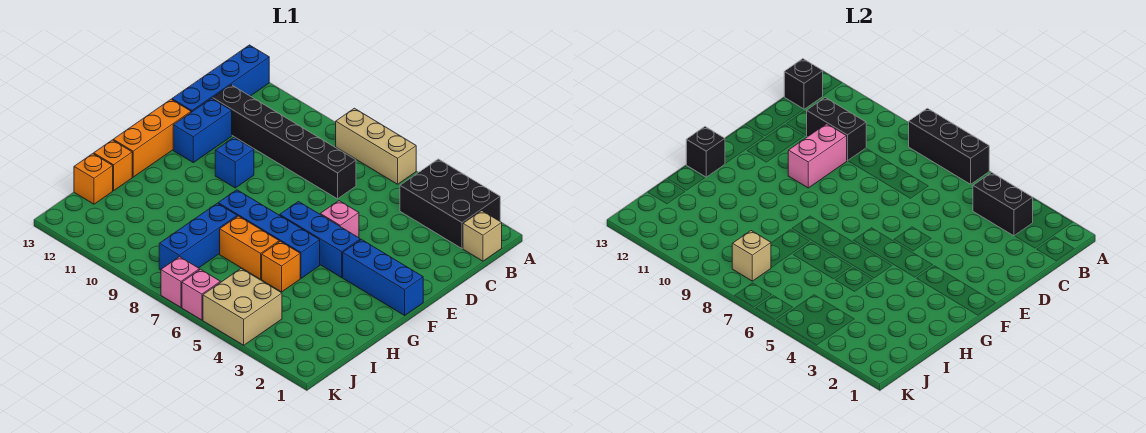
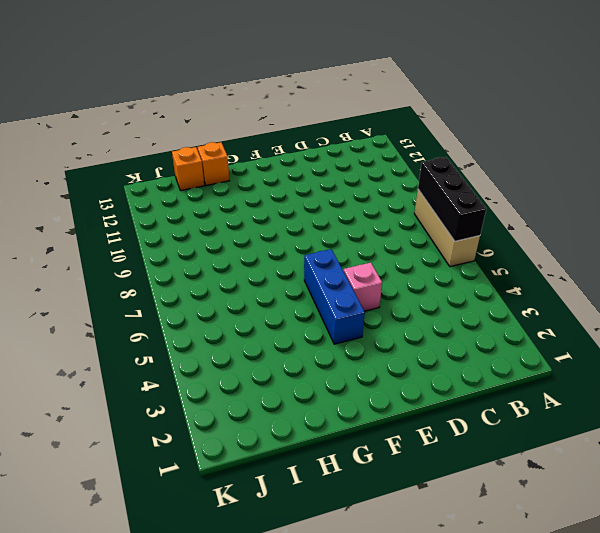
none -> black 2x3 brick [400,159,500,248]
none -> blue 1x4 brick [172,45,269,112]
none -> tan 1x1 brick [463,211,502,261]

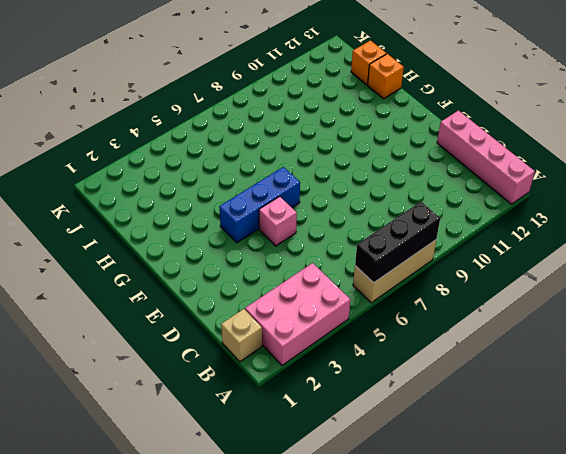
pink 2x3 brick [245,263,350,365] -> black 2x3 brick [400,159,500,248]
pink 1x4 brick [437,110,535,204] -> blue 1x4 brick [172,45,269,112]
none -> black 1x6 brick [213,85,356,199]
none -> blue 1x2 brick [173,98,232,163]
none -> blue 1x1 brick [215,137,254,188]

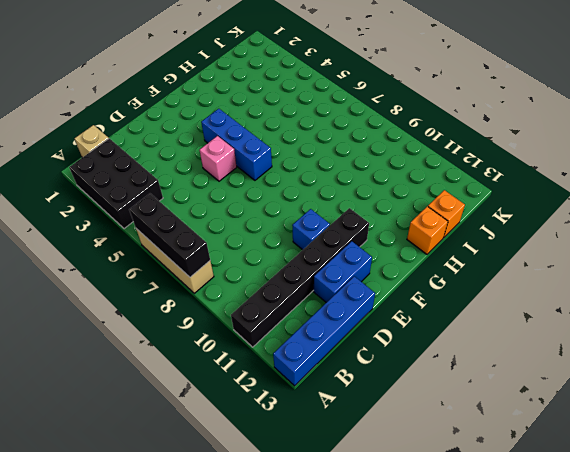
black 1x6 brick [231,208,369,347] -> black 1x6 brick turned to [213,85,356,199]
none -> orange 1x3 brick [113,99,191,177]
none -> blue 1x3 brick [343,240,423,315]
none -> blue 1x4 brick [218,190,320,278]

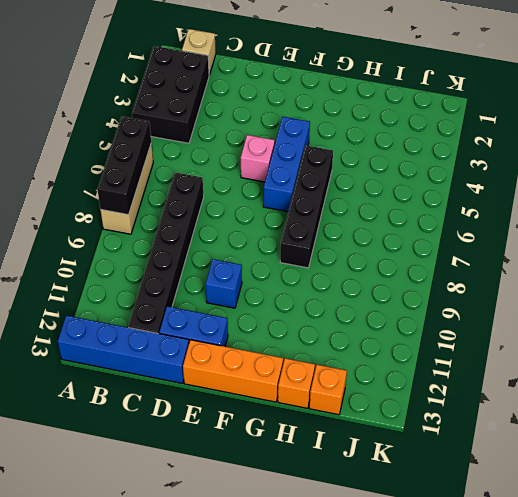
black 1x4 brick [280,146,333,268] -> blue 1x4 brick [218,190,320,278]
none -> blue 1x3 brick [343,240,423,315]
none -> orange 1x1 brick [262,241,300,292]
none -> orange 1x2 brick [220,216,279,279]

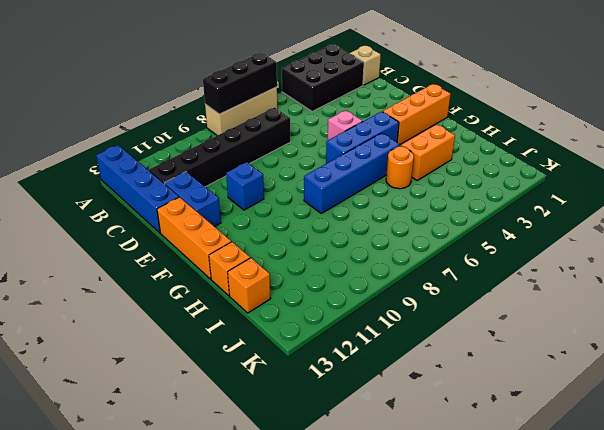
orange 1x3 brick [383,84,451,144] -> blue 1x3 brick [343,240,423,315]
orange 1x2 brick [401,124,455,180] -> orange 1x2 brick moved to [220,216,279,279]
orange 1x1 round brick [386,146,414,189] -> orange 1x1 brick [262,241,300,292]
none -> blue 1x3 brick [159,203,237,270]
none -> tan 2x2 brick [203,269,282,345]
none -> pink 1x1 brick [182,269,220,320]

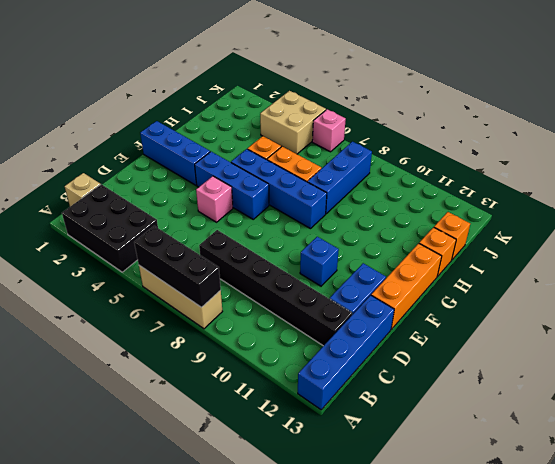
none -> pink 1x1 brick [161,257,199,307]
none -> black 1x2 brick [973,173,1033,236]
none -> black 1x1 brick [784,59,823,109]

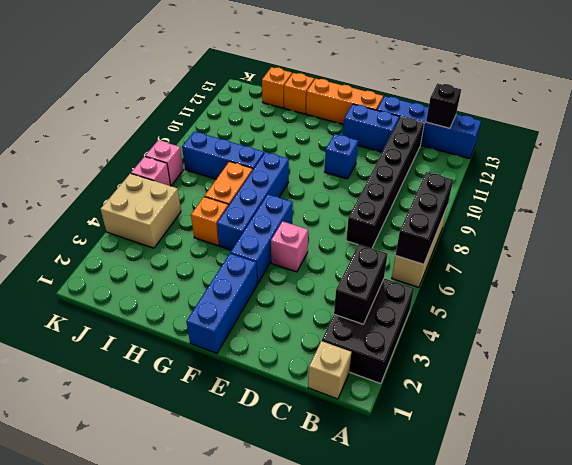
none -> black 1x2 brick [807,98,866,161]
none -> pink 1x2 brick [788,124,847,188]
none -> black 1x1 brick [686,127,725,177]

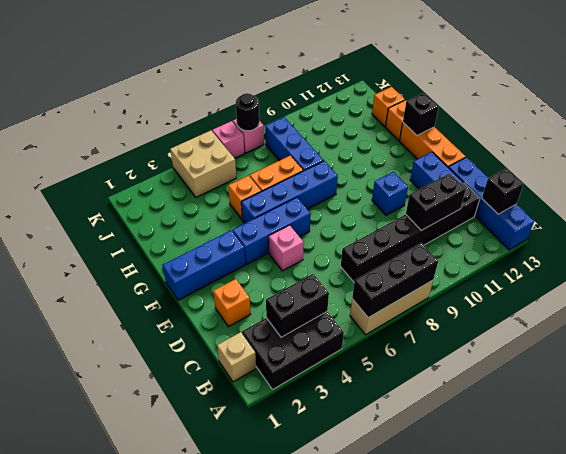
orange 1x1 brick [213,279,251,327] -> none
black 1x1 round brick [236,93,259,131] -> none
none -> pink 1x2 brick [788,124,847,188]
none -> tan 1x1 brick [732,231,771,281]

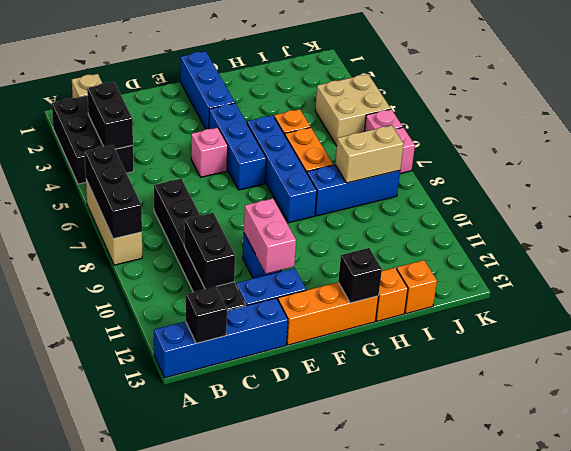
pink 1x2 brick [244,198,296,274] -> pink 1x2 brick turned to [788,124,847,188]
tan 1x2 brick [335,125,404,183] -> tan 1x1 brick [732,231,771,281]

